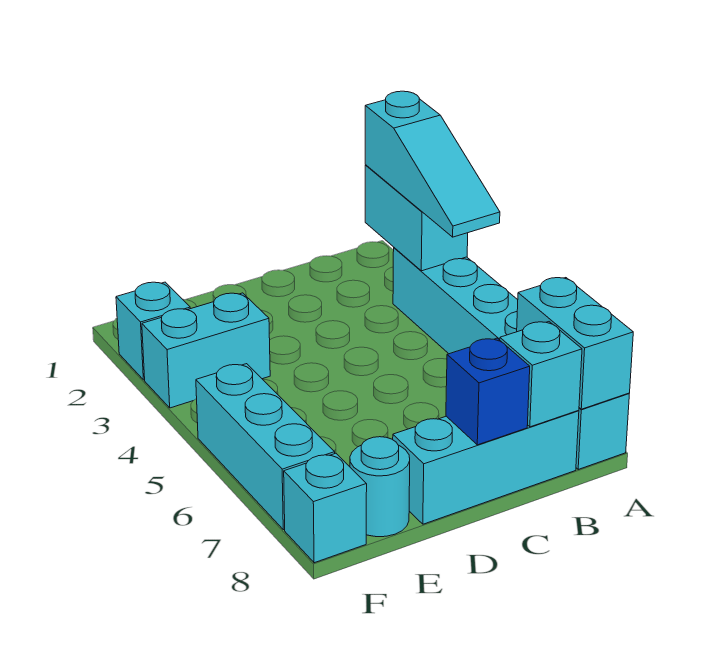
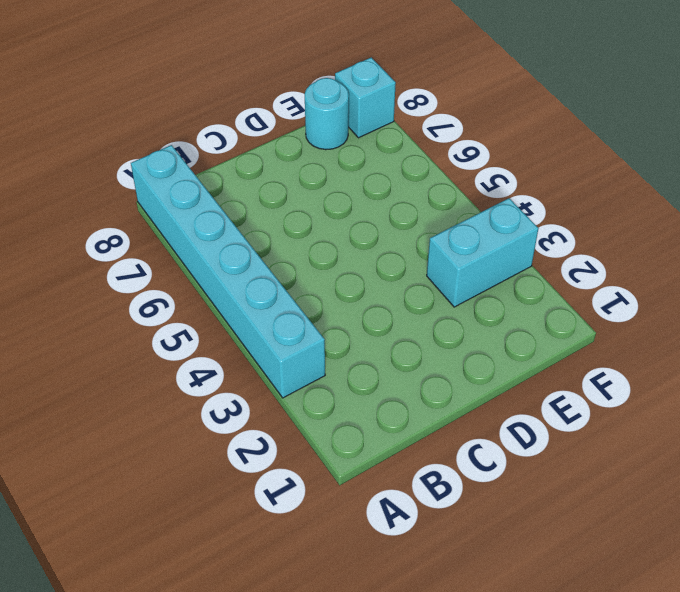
none -> cyan 1x3 brick [393,411,579,524]
none -> cyan 1x1 brick [116,282,190,380]
none -> cyan 1x3 brick [196,364,335,530]

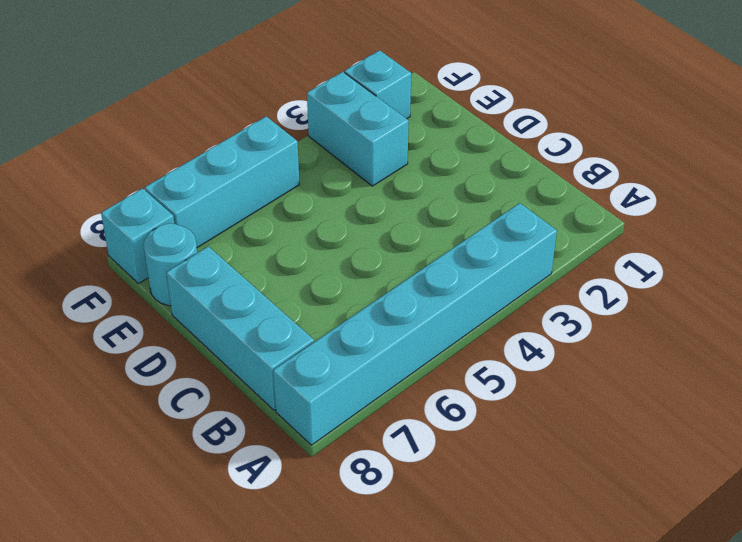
none -> cyan 1x2 brick [365,165,468,271]
none -> cyan 1x2 brick [517,278,633,409]
none -> cyan 1x1 brick [500,322,582,427]

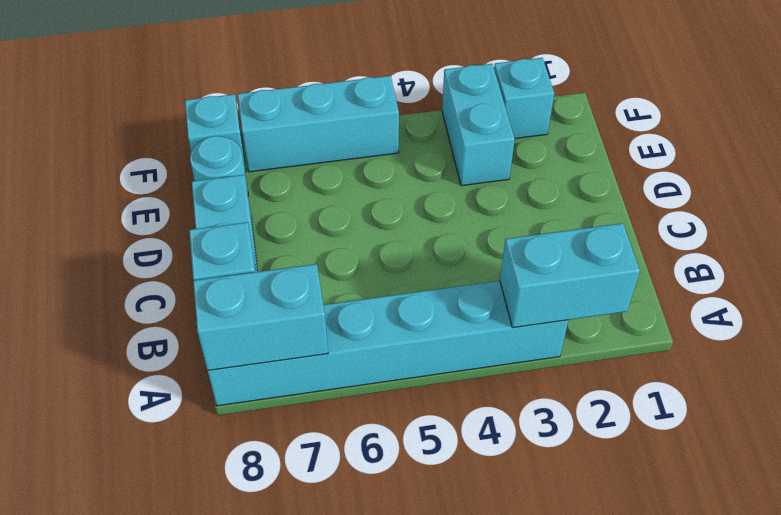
none -> blue 1x1 brick [446,338,530,445]
none -> cyan 1x3 slope [365,91,500,237]

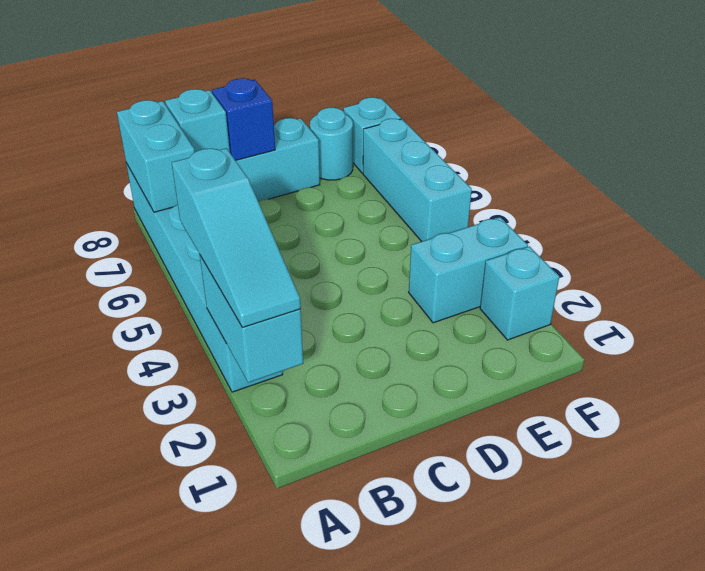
cyan 1x3 slope [172,148,301,328] -> cyan 1x3 slope turned to [365,91,500,237]

